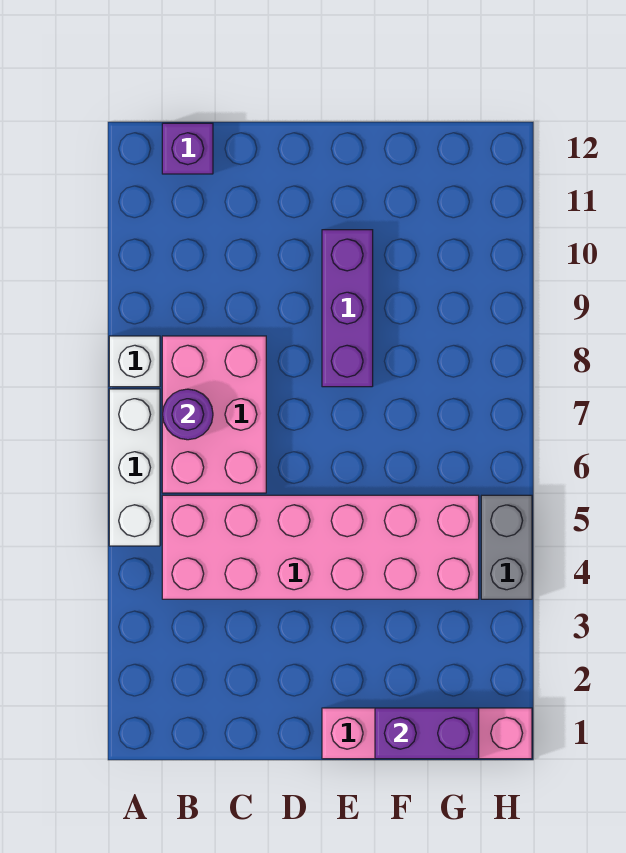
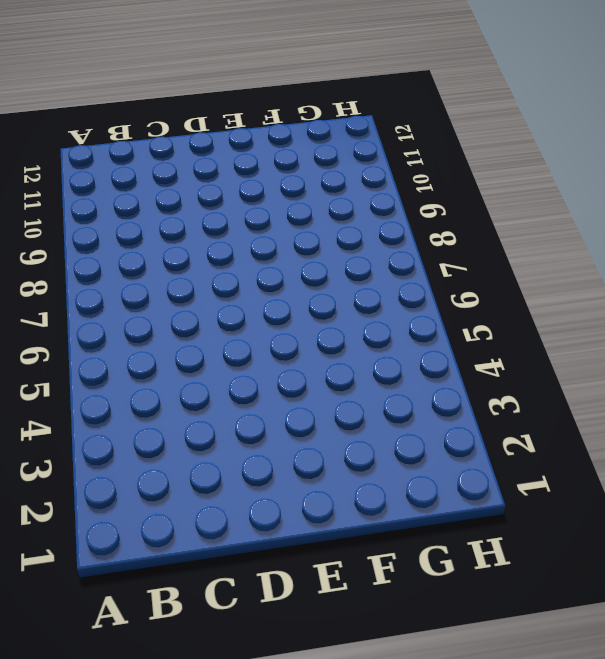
none -> white 1x3 brick [109,389,160,546]
none -> white 1x1 brick [109,336,160,387]

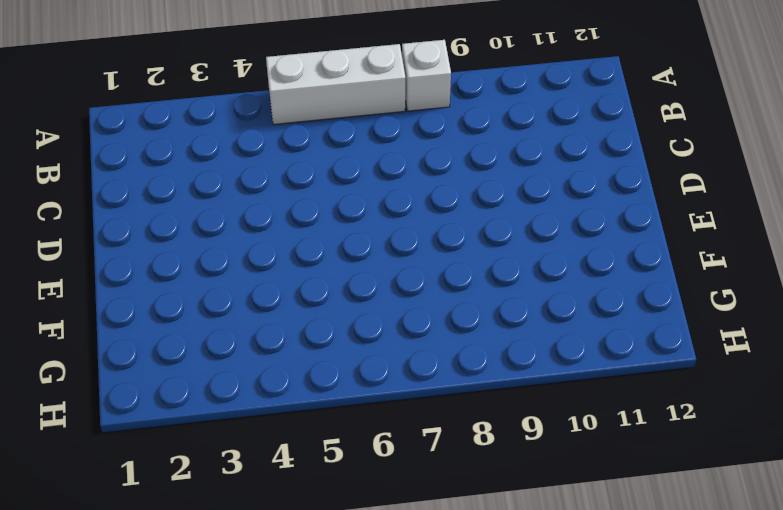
none -> pink 2x6 brick [162,495,479,599]
none -> pink 2x3 brick [162,336,266,493]

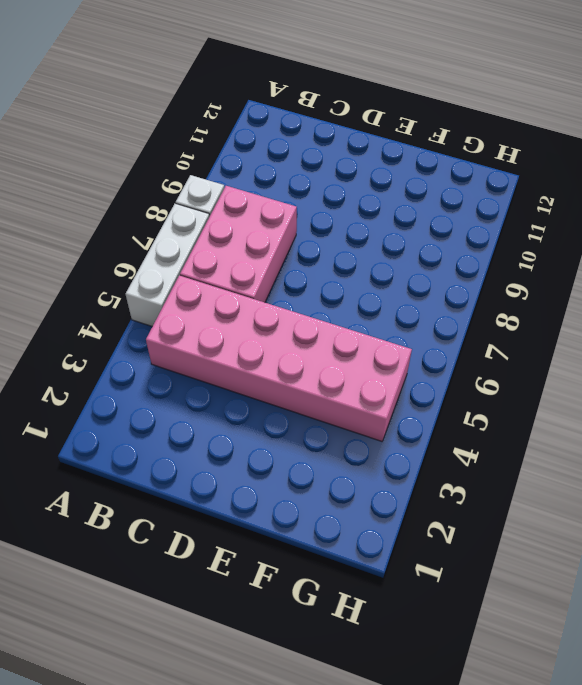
none -> purple 1x1 brick [162,123,213,174]
none -> pink 1x4 brick [322,708,532,759]

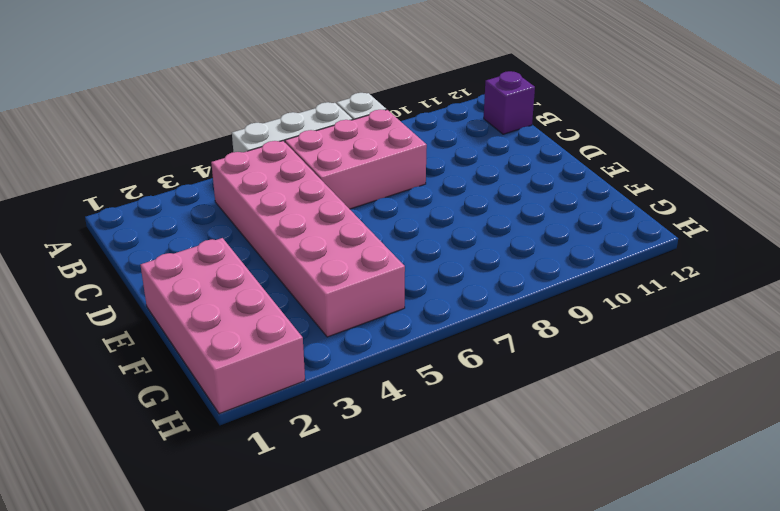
pink 2x4 brick [141,238,305,414] -> pink 1x4 brick [322,708,532,759]
none -> purple 1x3 brick [322,230,373,387]
none -> grey 1x2 brick [481,495,532,599]

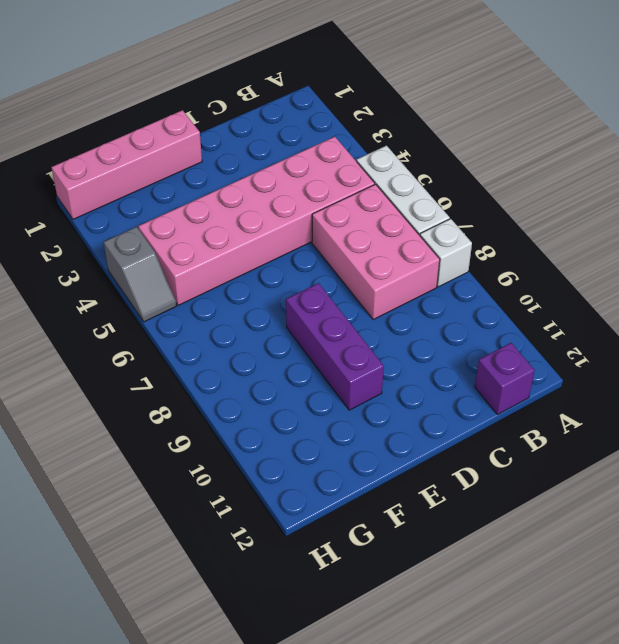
grey 1x2 slope [104,227,177,322] -> grey 1x2 brick [481,495,532,599]
none -> purple 1x1 round brick [162,389,213,440]
none -> purple 1x2 brick [375,708,479,759]

